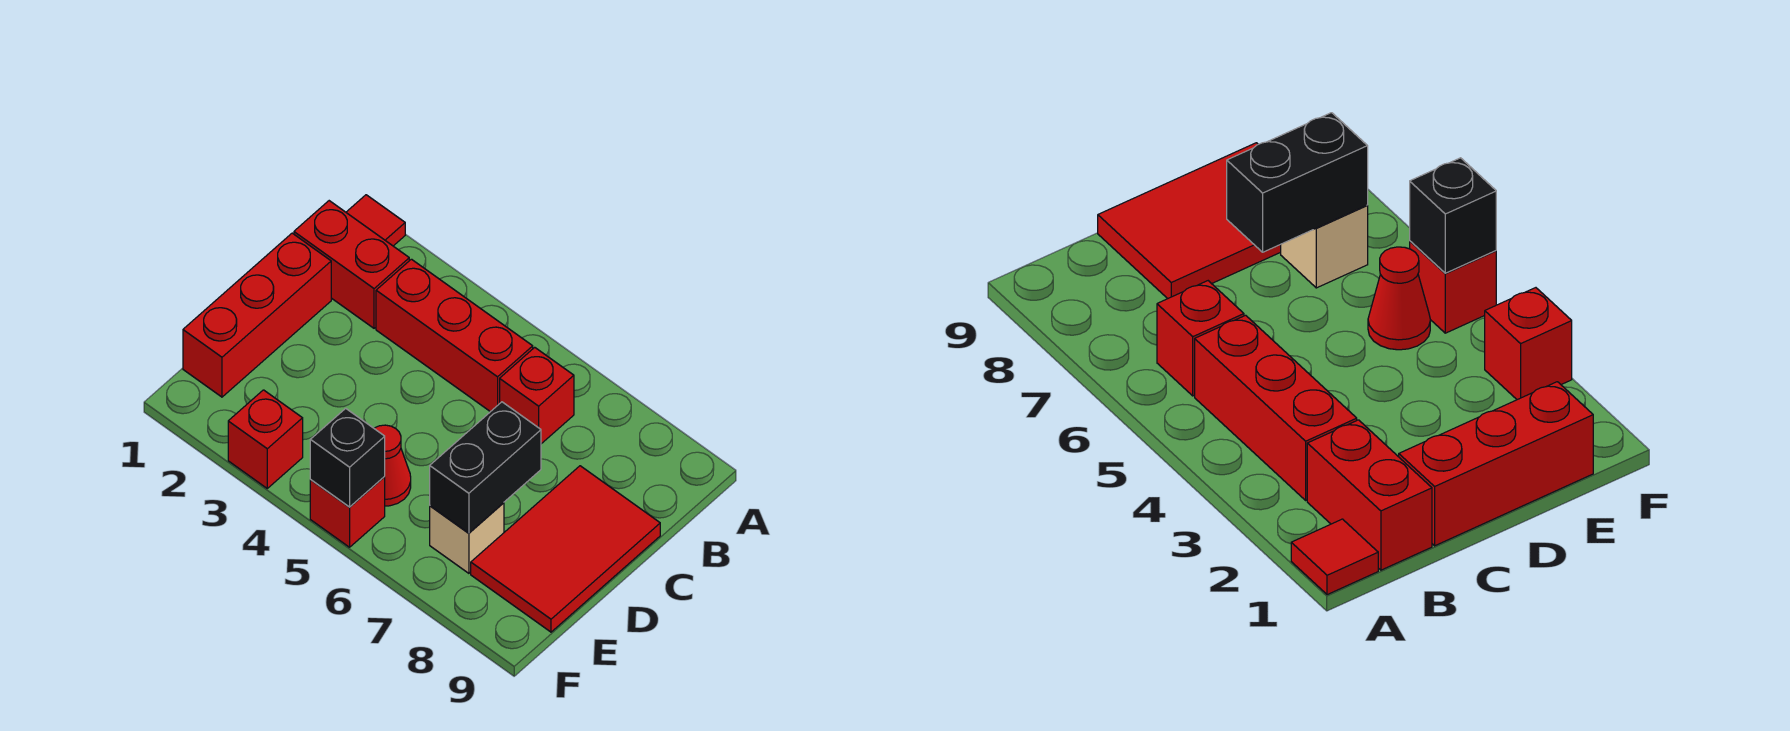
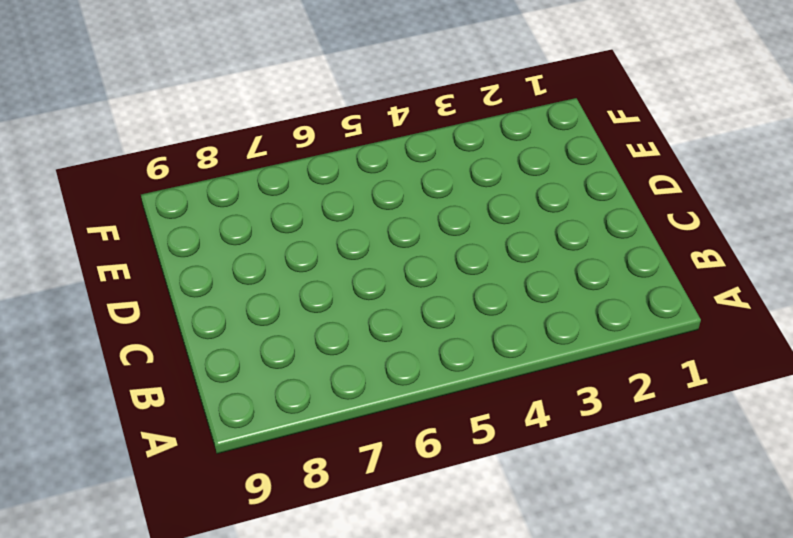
none -> red 1x1 tile [346,195,405,246]
none -> red 1x2 brick [294,201,409,328]
none -> red 1x3 brick [376,259,533,412]

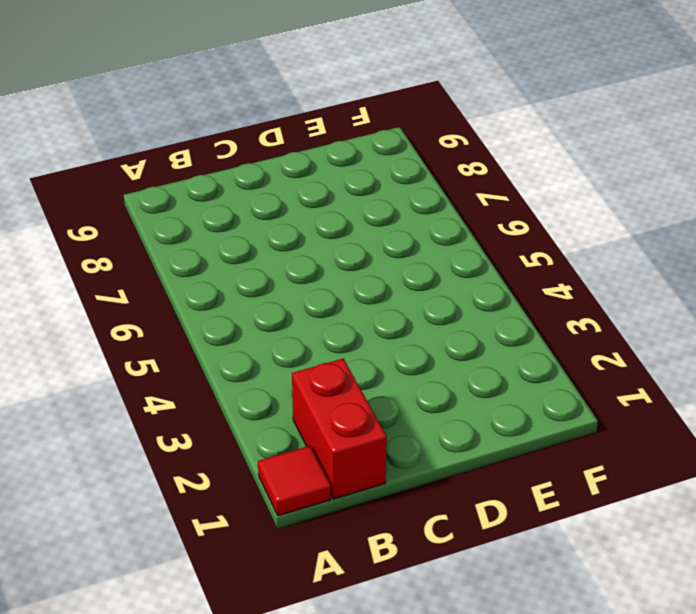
none -> red 1x3 brick [376,259,533,412]
none -> red 1x1 brick [500,347,574,444]
none -> red 1x3 brick [183,233,331,397]

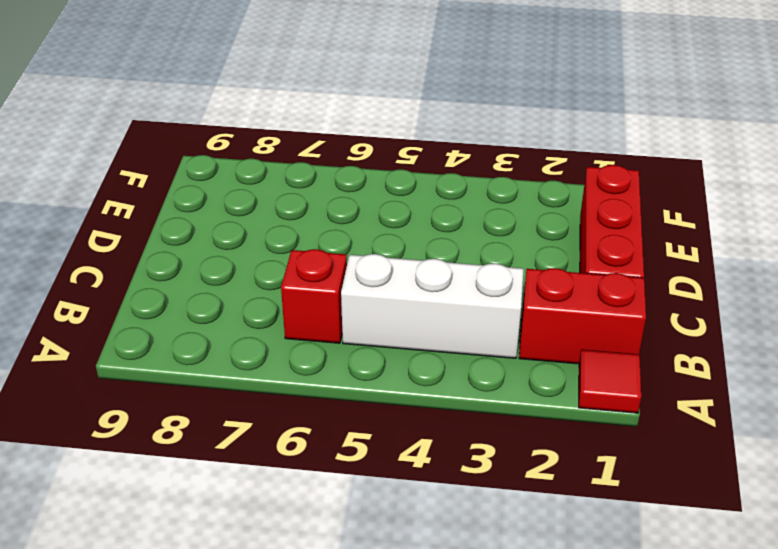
white 1x3 brick [341,254,524,358] -> red 1x3 brick [376,259,533,412]
none -> red 2x3 tile [471,466,660,632]
none -> red 1x1 cone [374,425,411,506]
none -> tan 1x1 brick [430,503,504,573]

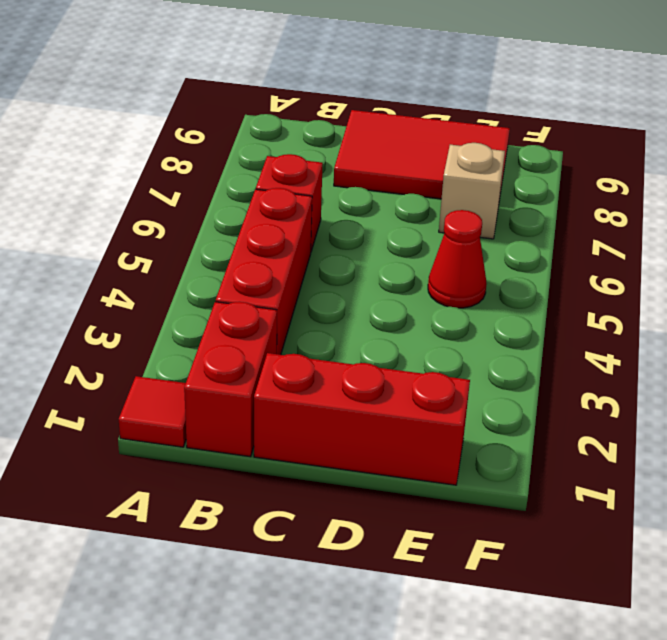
none -> red 1x1 brick [228,390,303,488]
none -> red 1x1 brick [310,477,385,547]
none -> black 1x2 brick [430,402,541,533]

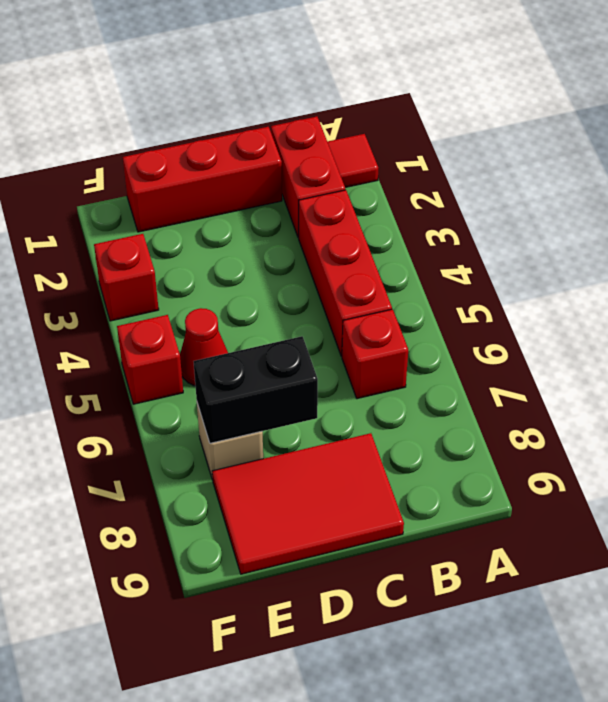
none -> black 1x1 brick [310,408,385,507]

